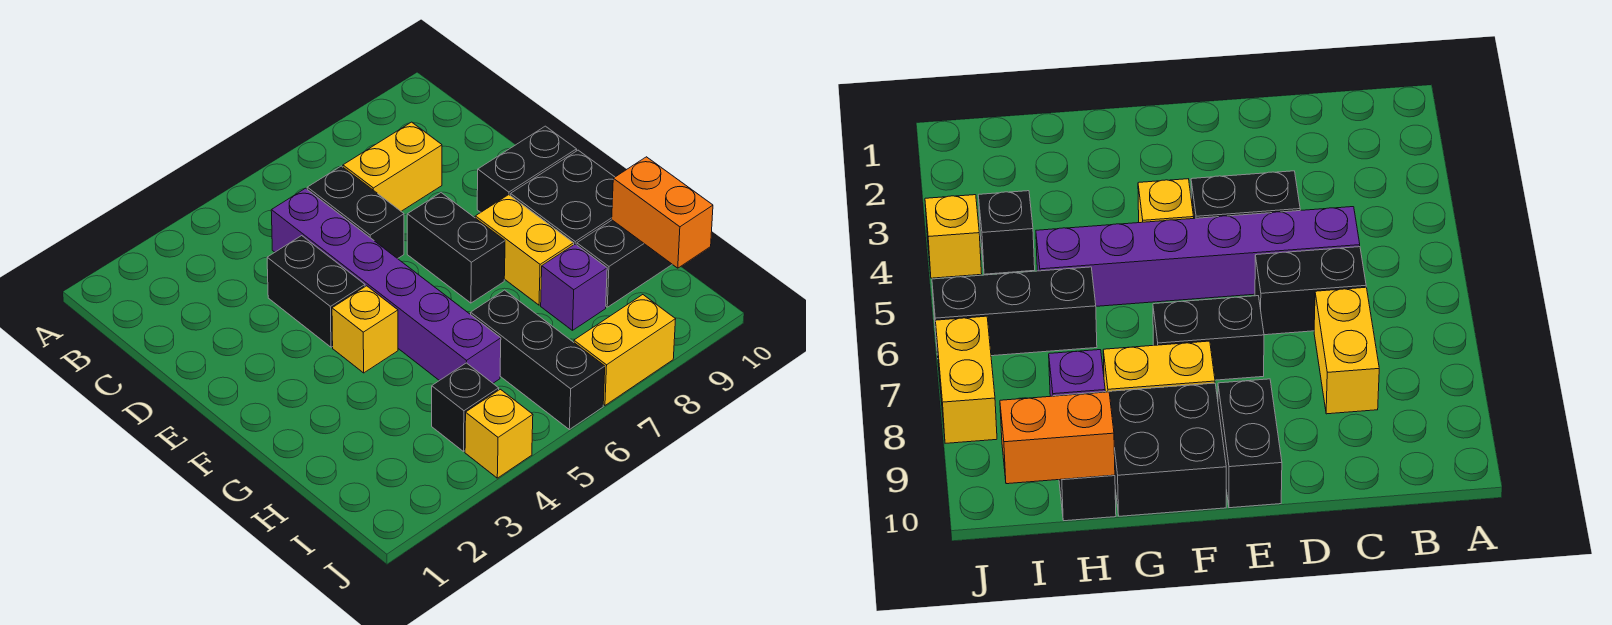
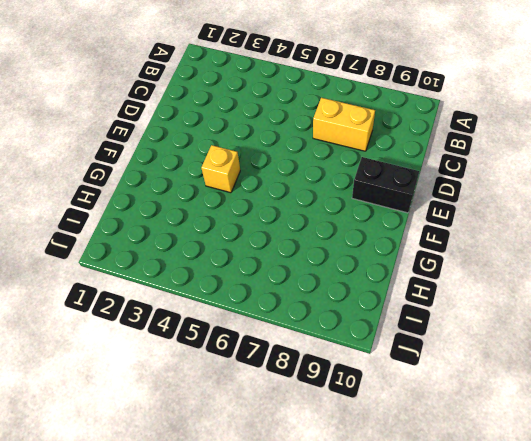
none -> purple 1x6 brick [271,188,501,383]
none -> black 1x2 brick [307,166,404,259]
none -> black 1x2 brick [267,236,365,347]

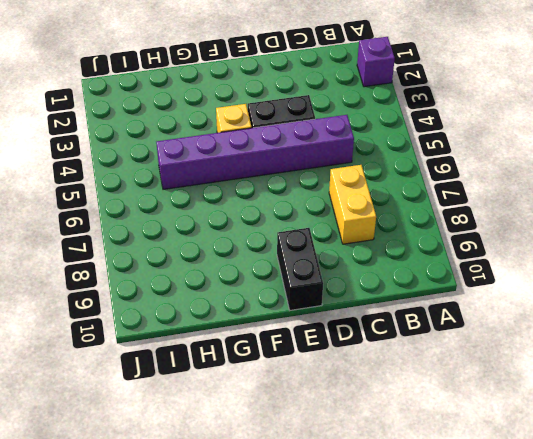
purple 1x1 brick [357,37,395,87] -> purple 1x1 brick moved to [541,244,607,330]
none -> black 1x2 brick [307,166,404,259]
none -> black 1x2 brick [407,193,505,303]
none -> yellow 1x2 brick [475,195,574,305]

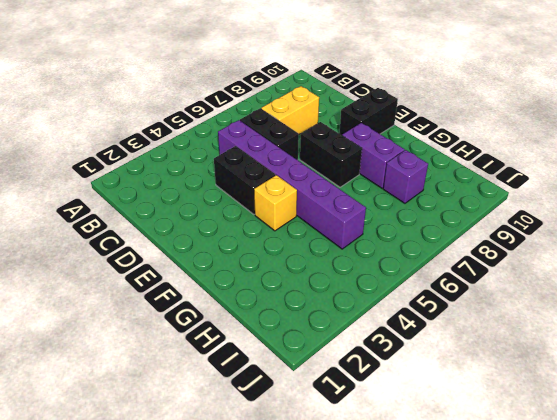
purple 1x2 brick [342,123,405,188] -> yellow 1x2 brick [475,195,574,305]
none -> black 2x2 brick [510,150,614,245]
none -> black 1x3 brick [471,290,605,430]
none -> black 1x2 brick [577,220,672,307]

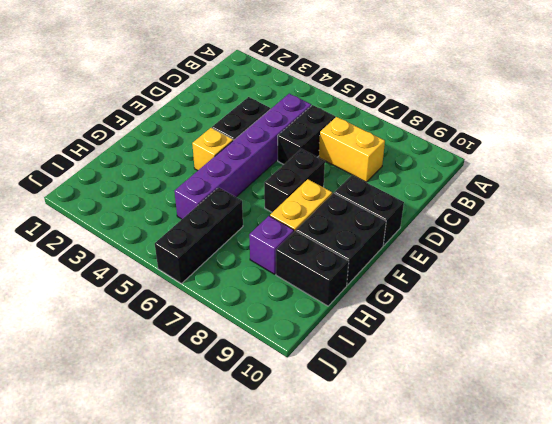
none -> black 1x1 brick [432,363,499,452]
none -> yellow 1x1 brick [465,389,533,478]
none -> yellow 1x2 brick [574,295,676,405]

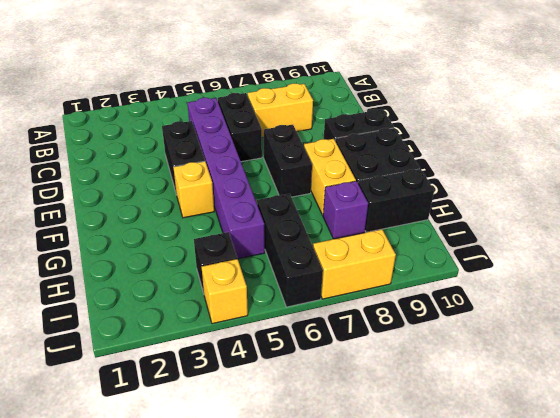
none -> orange 1x2 brick [612,157,713,268]

